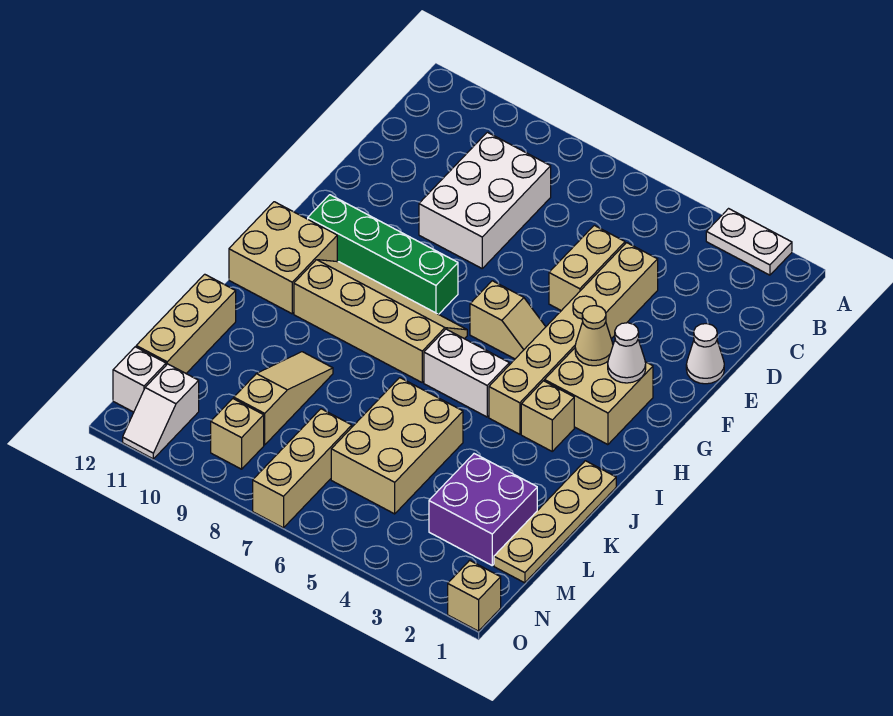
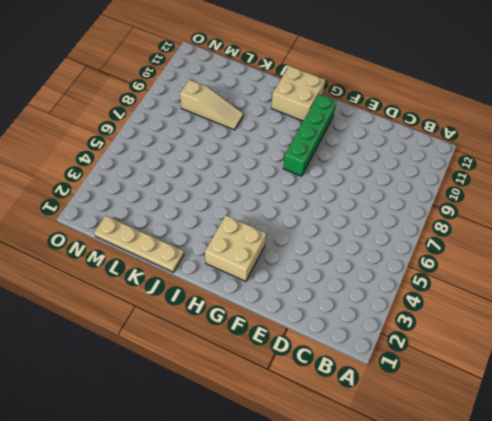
none -> white 1x2 plate [706,209,792,275]
none -> white 2x3 brick [419,132,551,268]
none -> tan 1x6 brick [489,243,658,434]

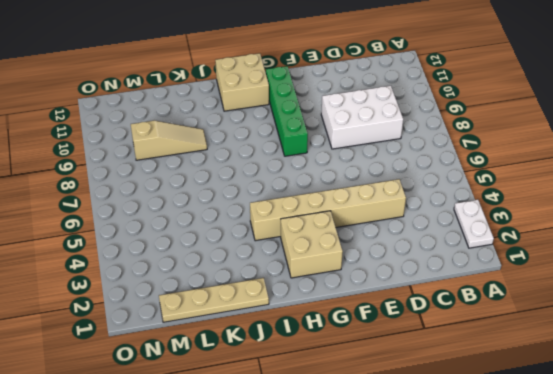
none -> tan 1x2 brick [549,225,625,311]
none -> white 1x1 cone [686,324,724,384]
none -> tan 1x2 slope [470,281,546,359]

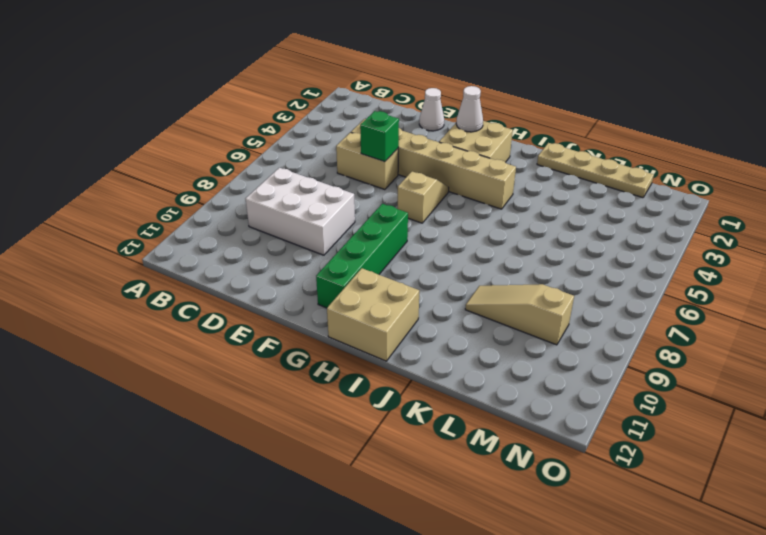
green 1x1 brick [360,111,399,162] -> none
none -> white 1x2 plate [706,209,792,275]
none -> tan 2x4 slope [294,260,467,382]
none -> tan 1x1 brick [521,381,574,451]

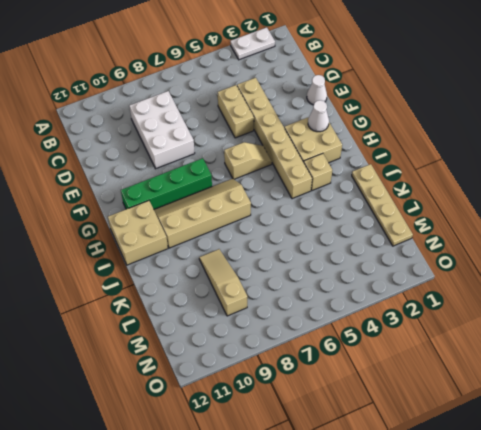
none -> white 1x2 brick [424,329,509,417]
none -> tan 2x3 brick [331,378,463,514]
none -> tan 1x3 brick [136,274,236,373]

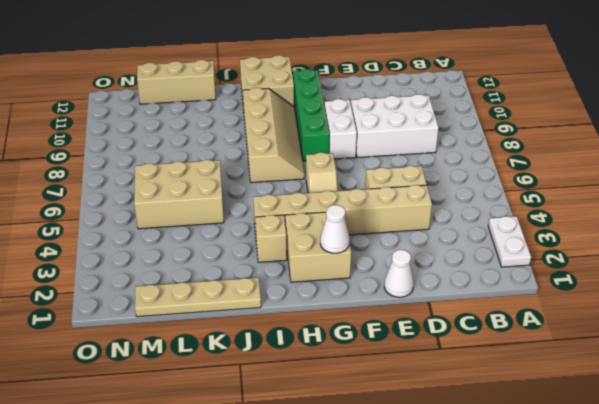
white 1x2 brick [324,99,357,159] -> white 1x2 brick moved to [424,329,509,417]
none -> tan 1x3 slope [234,352,333,445]
none -> purple 2x2 brick [429,454,537,565]
none -> tan 1x3 brick [253,409,352,528]

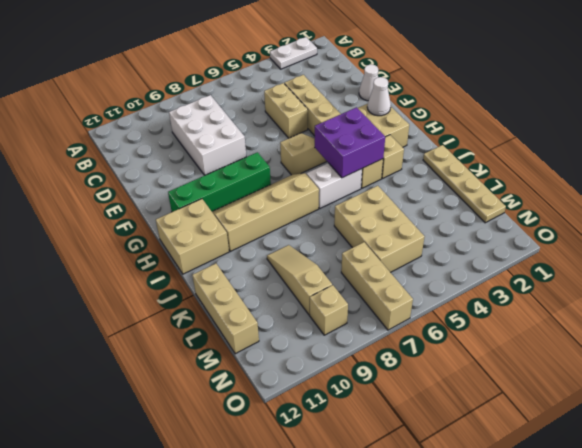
purple 2x2 brick [315,107,385,178] -> purple 2x2 brick moved to [429,454,537,565]
none -> white 1x2 slope [123,364,199,459]
none -> white 1x1 brick [113,347,166,412]
none -> tan 1x1 brick [448,560,501,631]

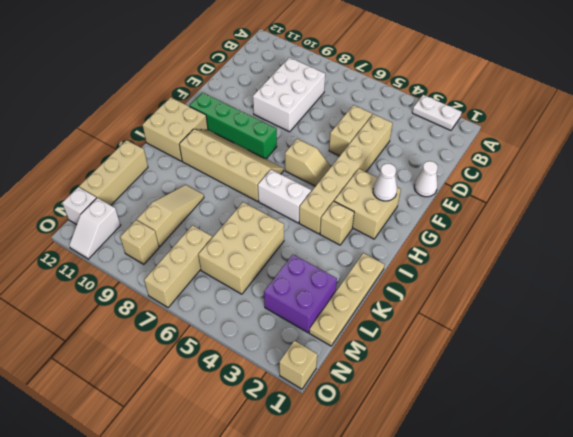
none -> tan 1x1 cone [575,306,613,366]

